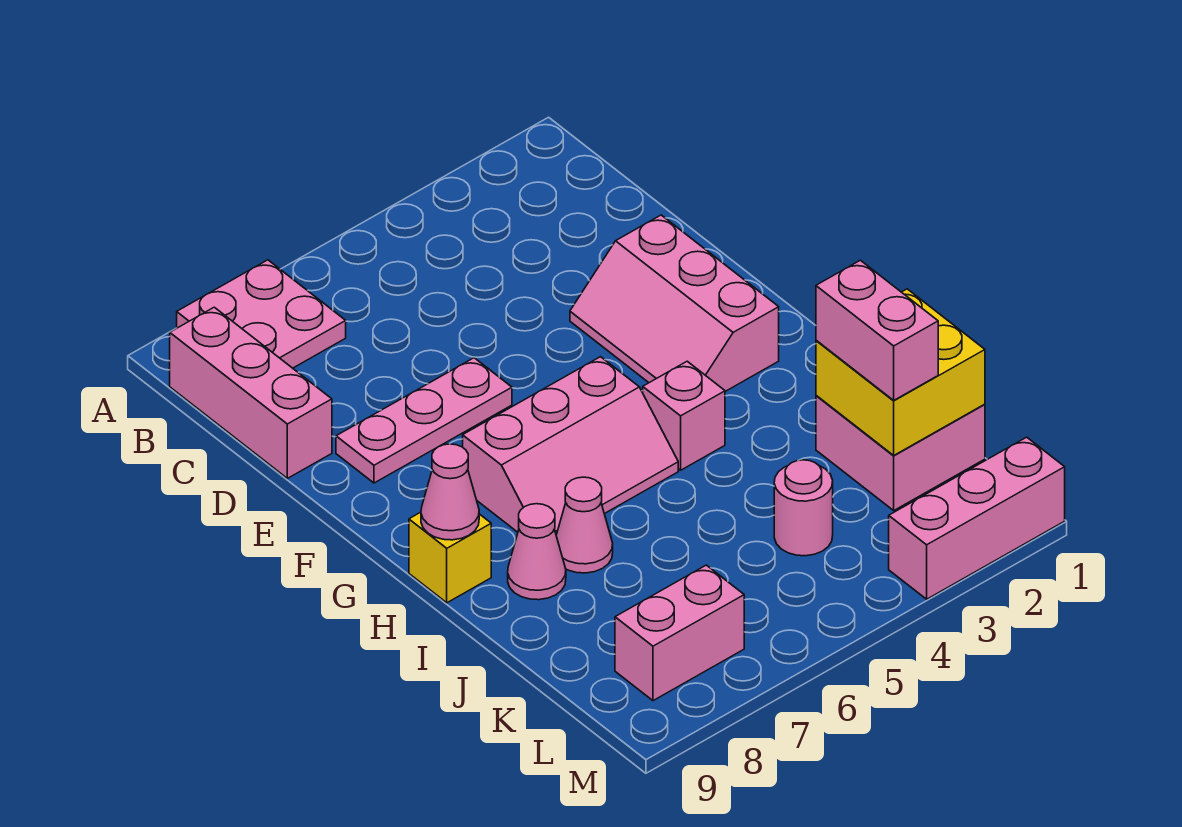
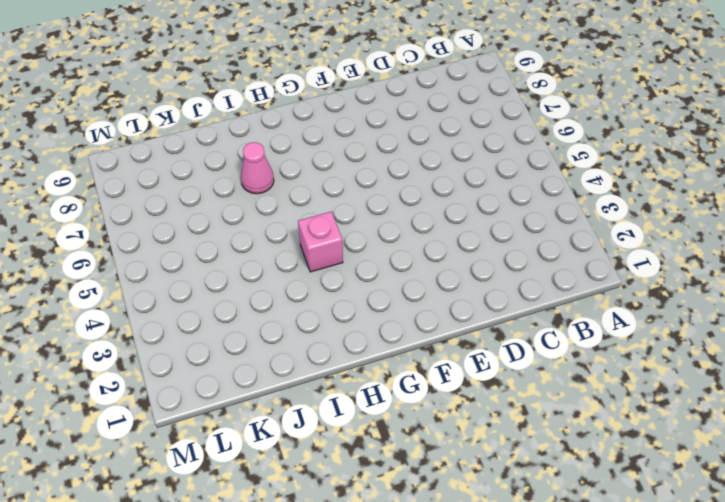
none -> pink 2x2 plate [177,260,346,368]
none -> pink 1x3 brick [170,307,332,478]
none -> pink 2x3 slope [570,215,779,391]

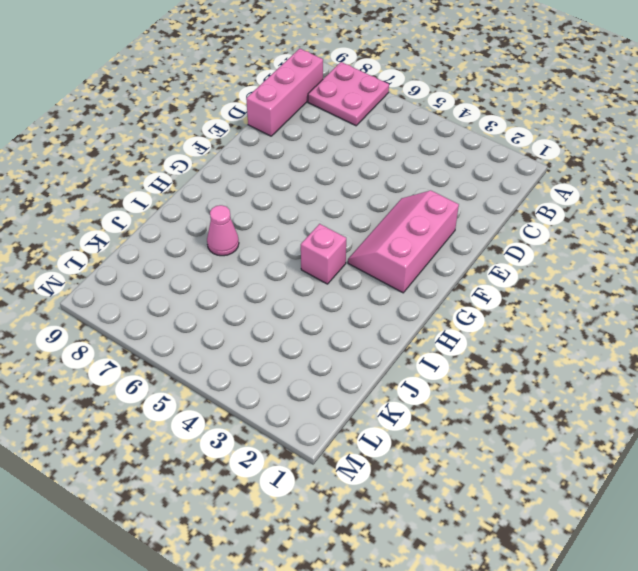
none -> pink 1x3 plate [336,358,512,483]
none -> pink 2x3 slope [463,357,678,535]
none -> yellow 1x1 brick [409,512,491,603]

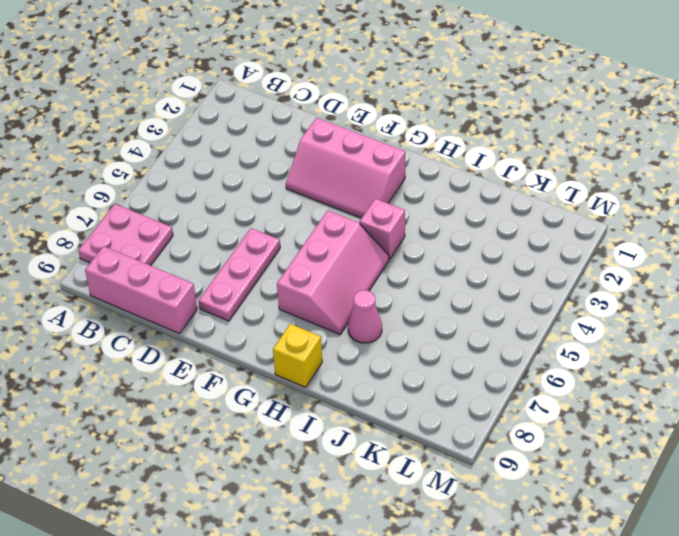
none -> pink 1x1 cone [508,504,566,600]
none -> pink 2x2 brick [816,396,985,510]
none -> pink 1x1 round brick [774,460,833,556]

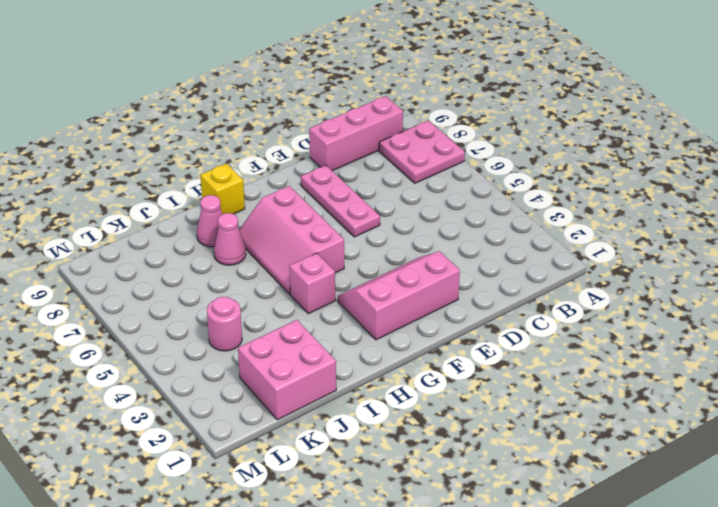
none -> pink 1x2 brick [615,565,744,701]
none -> pink 1x3 brick [889,437,1065,599]
none -> pink 1x1 cone [421,444,479,540]

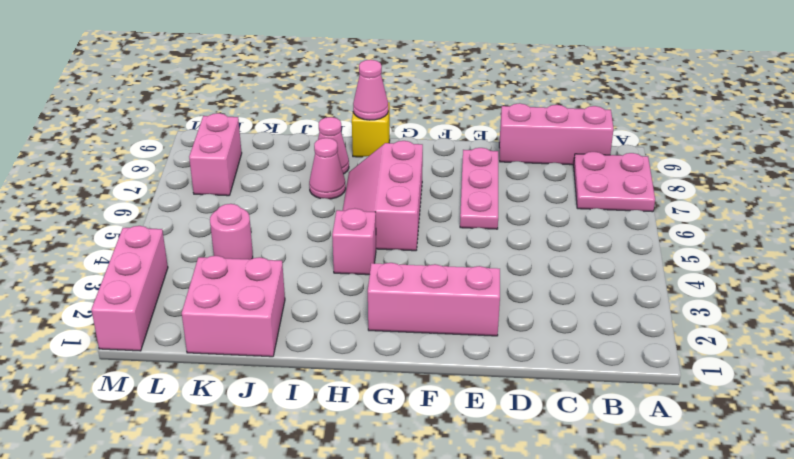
none -> yellow 2x2 brick [816,289,985,455]
none -> pink 1x2 brick [816,260,938,401]

